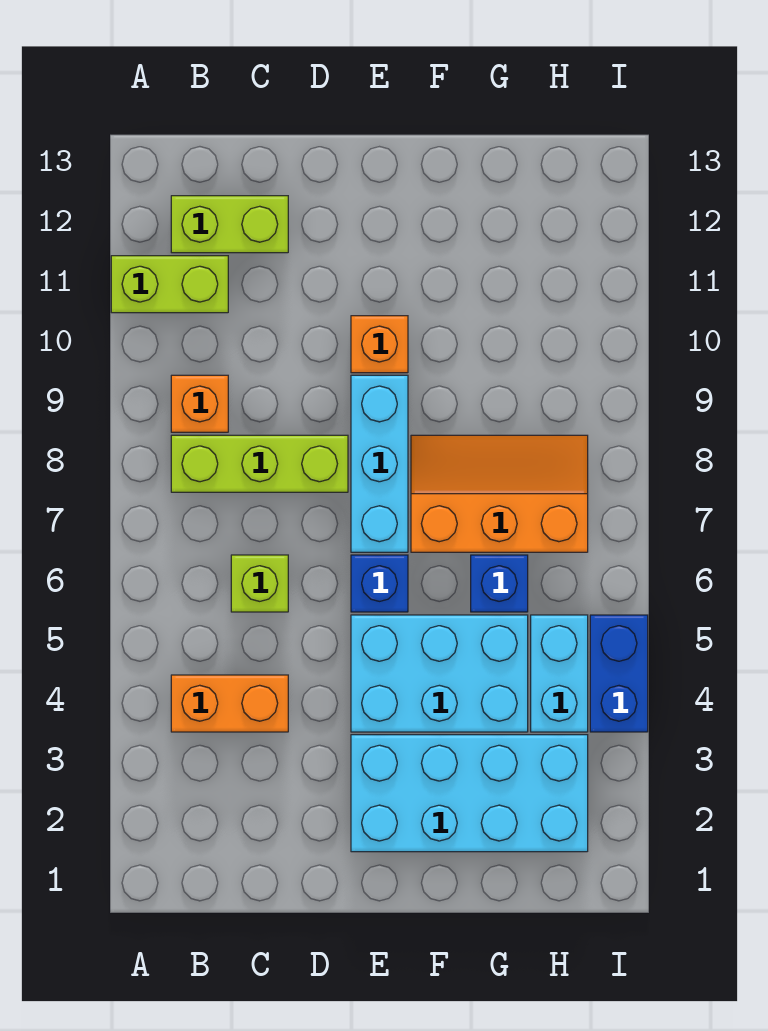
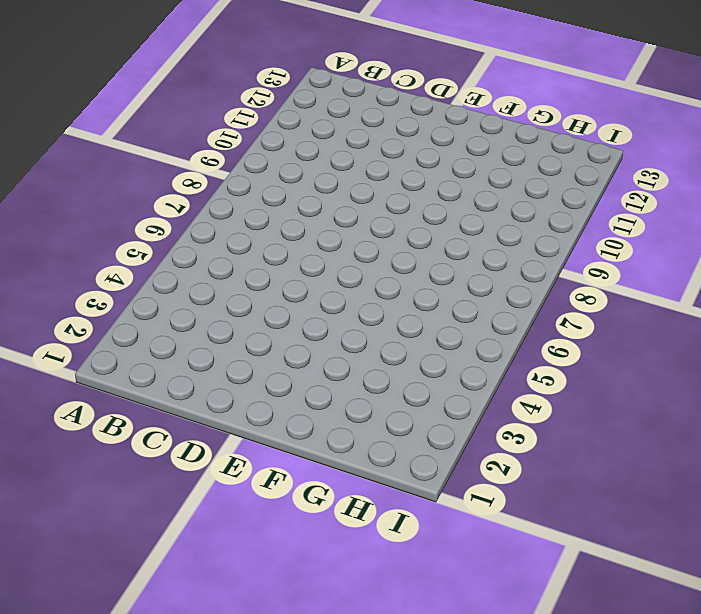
none -> lime 1x2 brick [111,256,228,313]
none -> orange 1x2 brick [171,675,288,732]
none -> lime 1x3 brick [171,435,348,492]

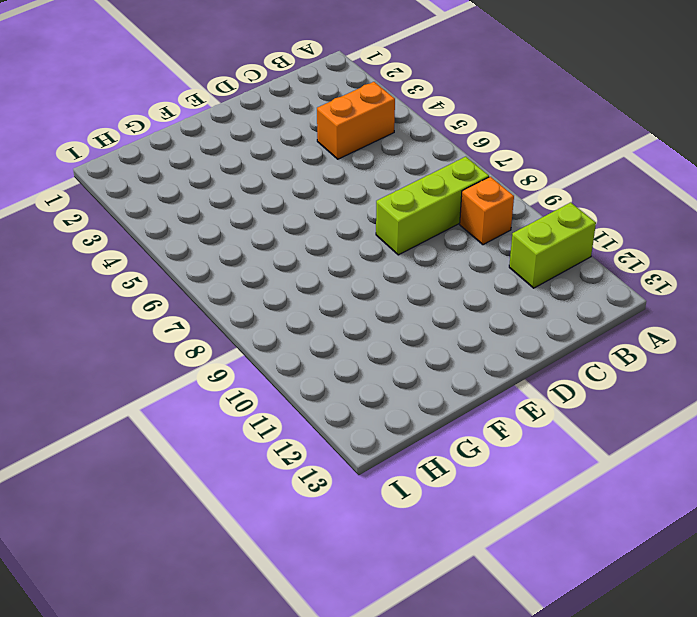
none -> lime 1x2 brick [171,196,288,253]
none -> lime 1x1 brick [231,555,288,612]
none -> cyan 2x4 brick [351,735,588,852]

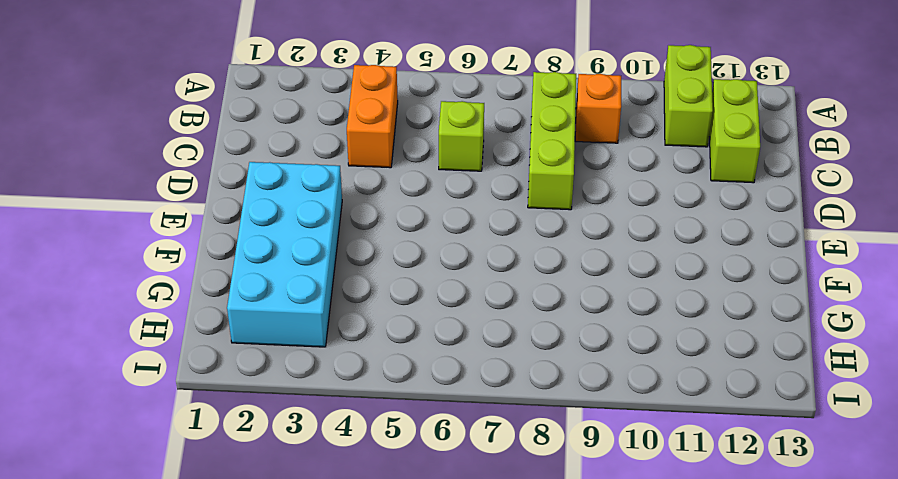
none -> cyan 2x3 brick [351,615,528,732]
none -> blue 1x1 brick [351,555,408,612]
none -> cyan 1x3 brick [351,375,408,552]

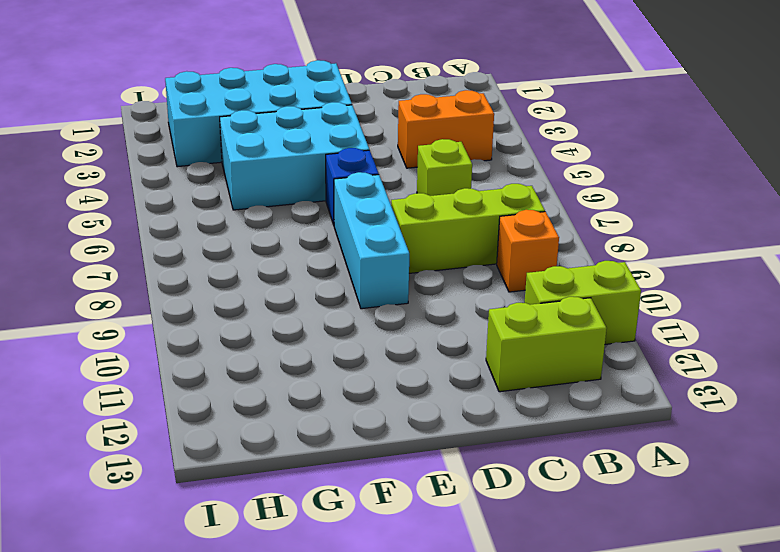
none -> orange 1x1 brick [351,316,408,373]
none -> orange 2x3 slope [411,435,588,552]
none -> blue 1x1 brick [471,555,528,612]

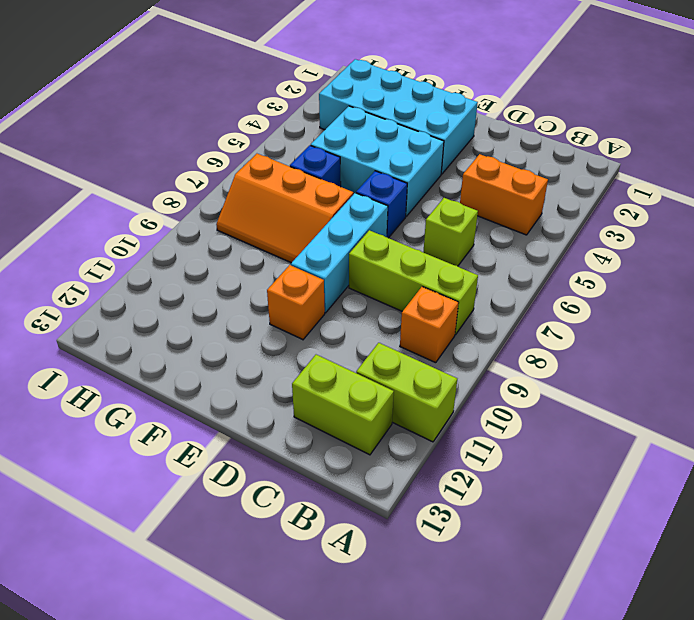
none -> cyan 1x2 brick [531,615,588,732]
none -> blue 1x2 brick [590,615,648,732]

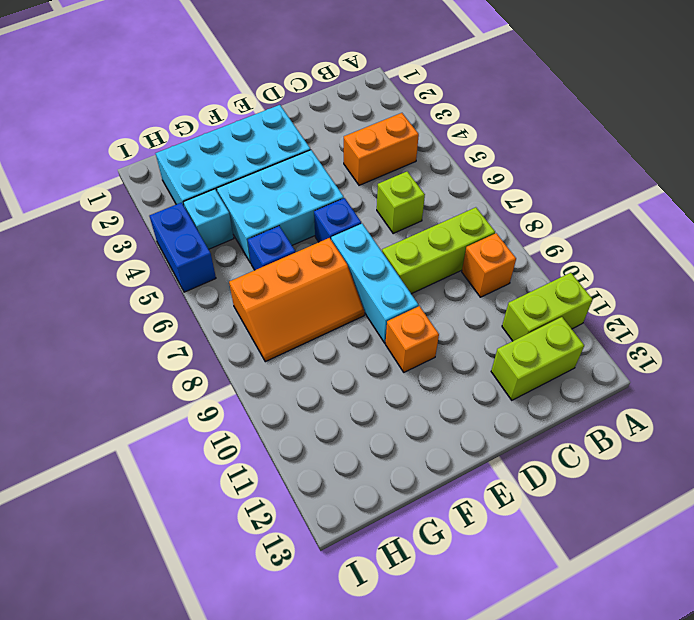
cyan 1x1 brick [183,189,234,249] -> cyan 1x2 brick [531,615,588,732]

